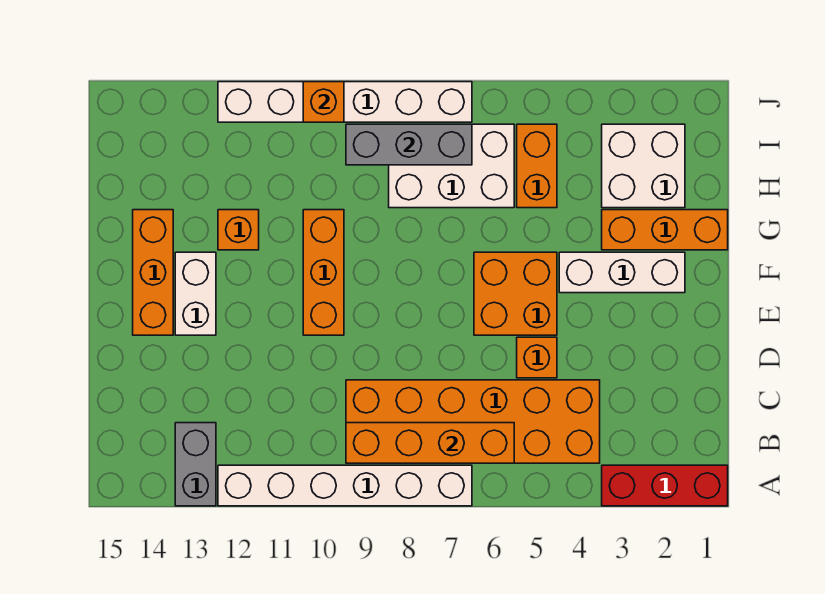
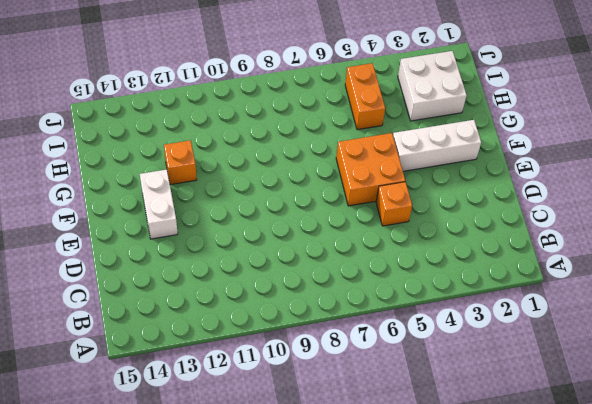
none -> red 1x3 brick [602,465,728,506]
none -> white 1x6 brick [218,465,472,506]
none -> grey 1x2 brick [175,423,216,506]

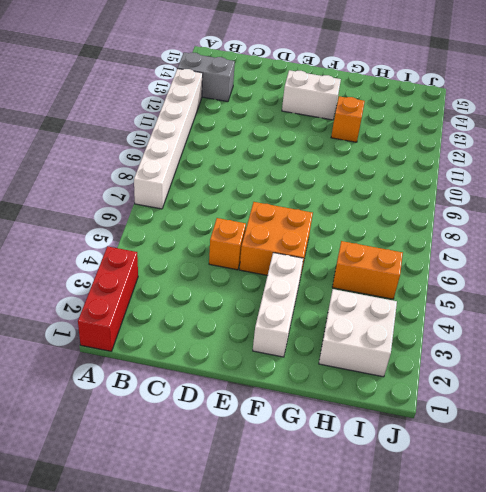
none -> orange 2x6 brick [346,380,600,463]
none -> orange 1x3 brick [303,210,344,335]
none -> orange 1x3 brick [133,210,173,335]

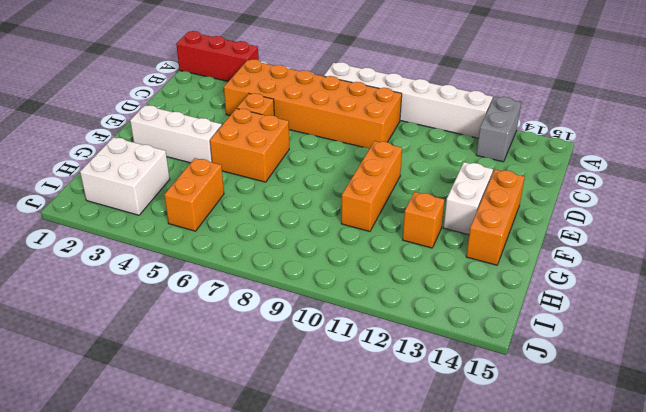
none -> orange 1x3 brick [602,210,728,250]
none -> white 2x3 brick [389,124,514,208]
none -> white 1x6 brick [218,82,472,122]

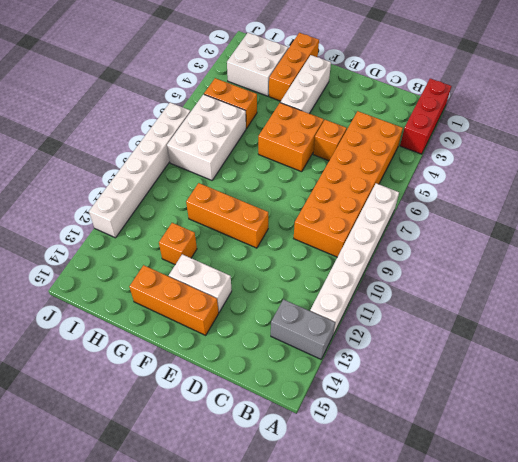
none -> orange 1x4 brick [346,423,514,463]
none -> grey 1x3 brick [346,124,472,165]
none -> orange 1x1 brick [303,82,344,122]

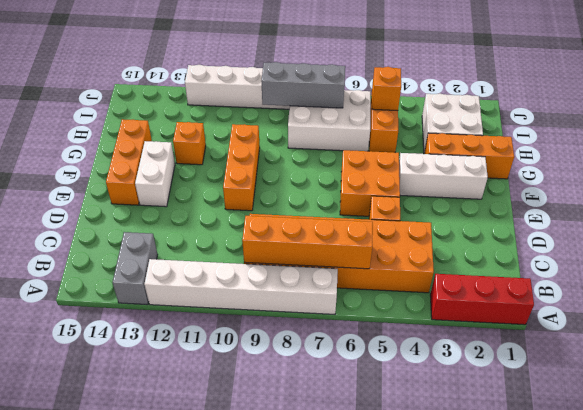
orange 1x1 brick [372,67,401,111] -> orange 1x1 brick moved to [303,82,344,122]

